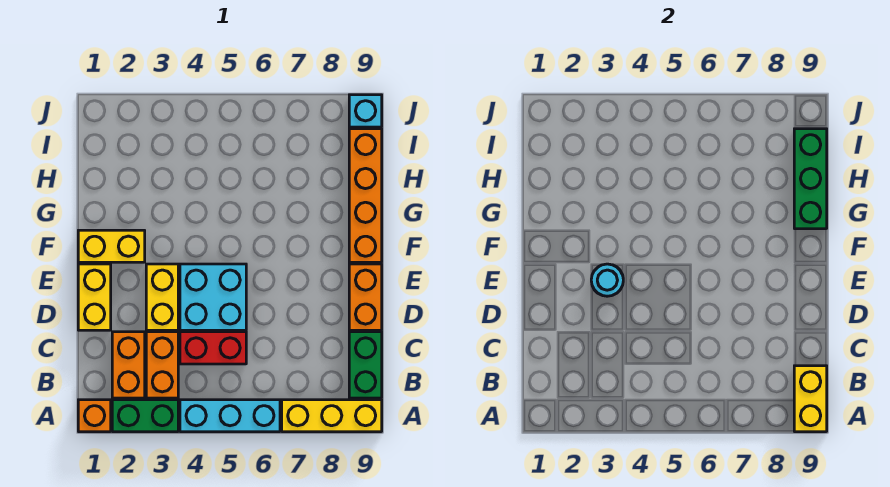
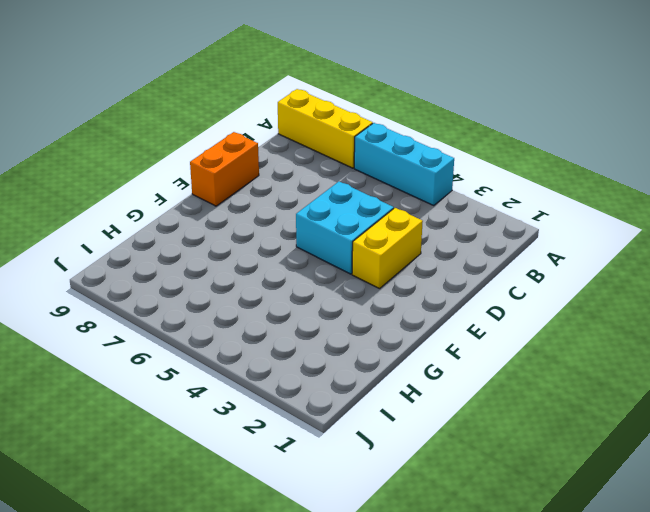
none -> orange 1x1 brick [78,400,111,432]
none -> green 1x2 brick [112,400,178,432]
none -> orange 1x2 brick [112,332,145,398]

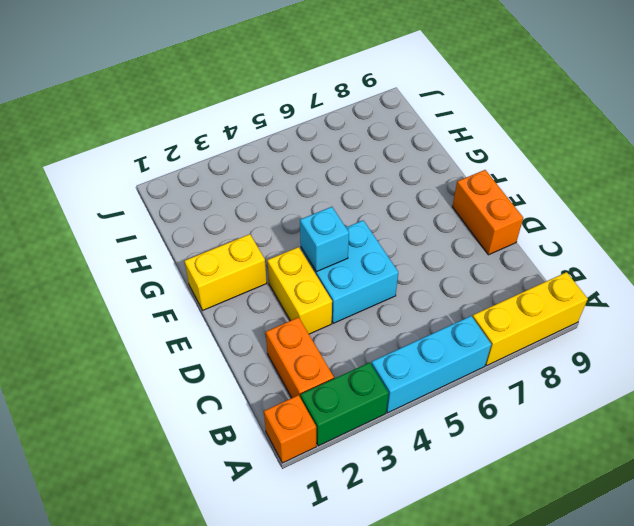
cyan 1x1 brick [300,207,349,272] -> cyan 1x1 brick moved to [349,95,382,127]
none -> orange 1x2 brick [146,332,178,398]
none -> green 1x2 brick [349,332,382,398]
none -> red 1x2 brick [180,332,246,364]

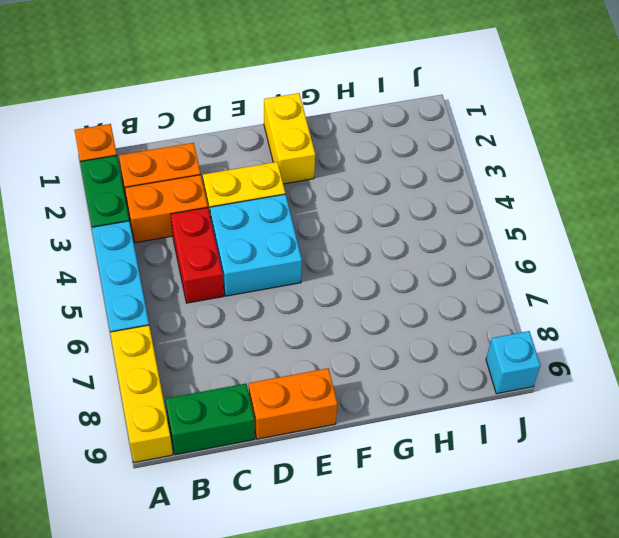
none -> yellow 1x2 brick [78,264,111,330]
none -> orange 1x4 brick [349,129,382,262]
none -> yellow 1x2 brick [794,366,827,432]

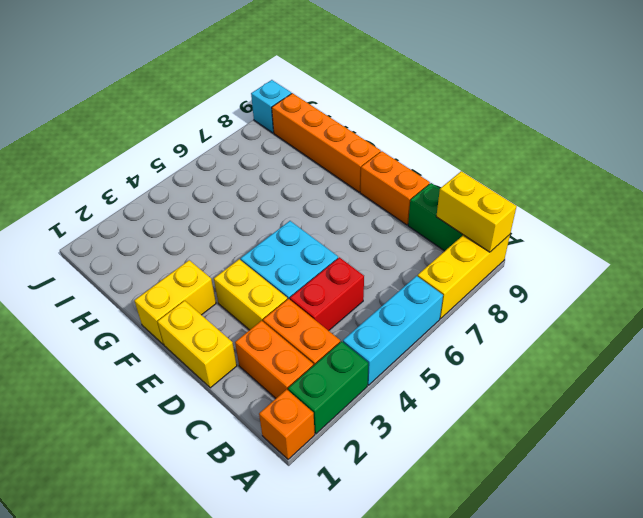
none -> cyan 1x1 round brick [591,264,623,296]
none -> green 1x3 brick [794,129,827,229]

